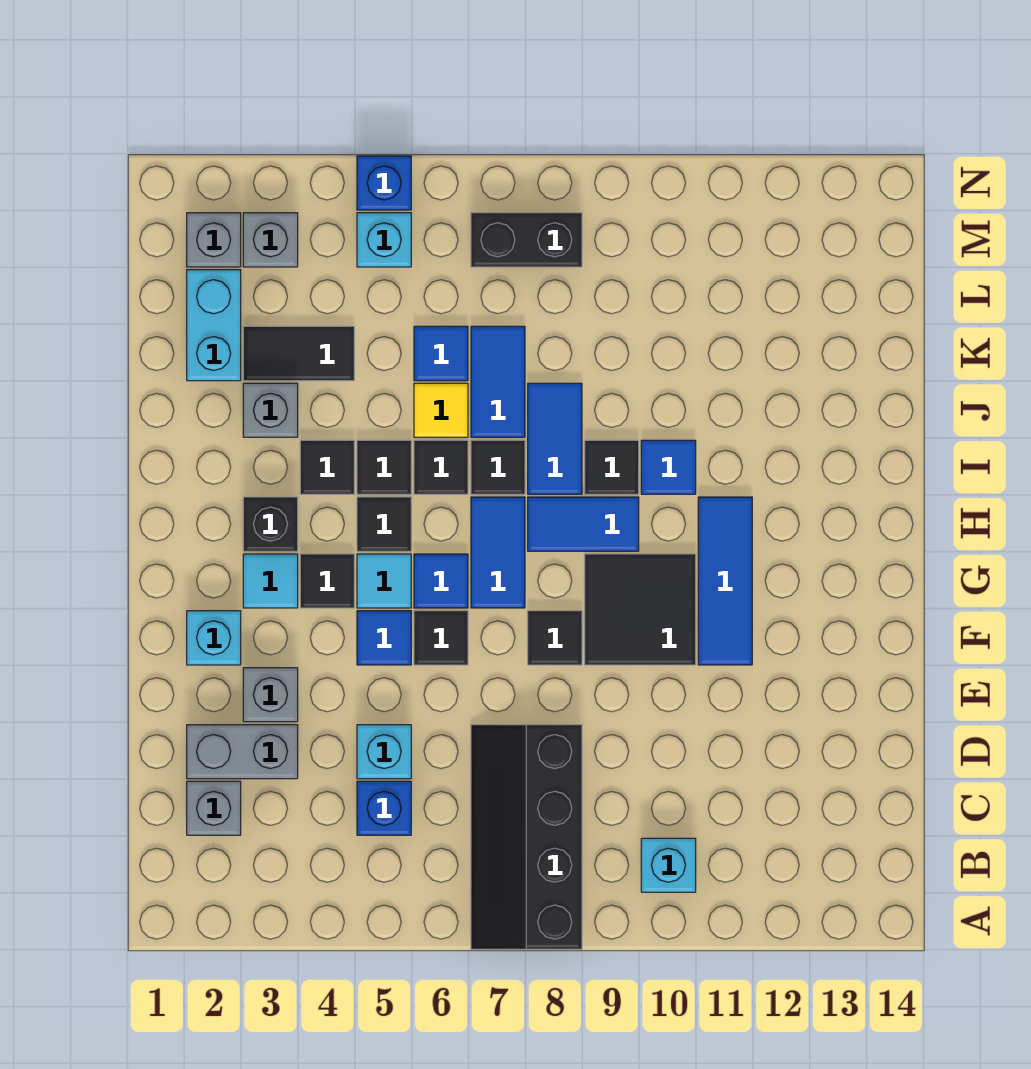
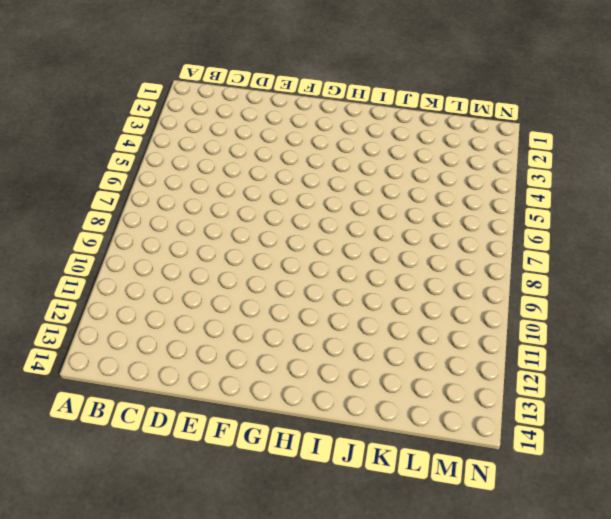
none -> black 2x4 slope [471,725,582,949]
none -> cyan 1x1 brick [641,838,696,892]
none -> grey 1x1 brick [187,781,241,835]
none -> blue 1x1 brick [357,781,411,835]

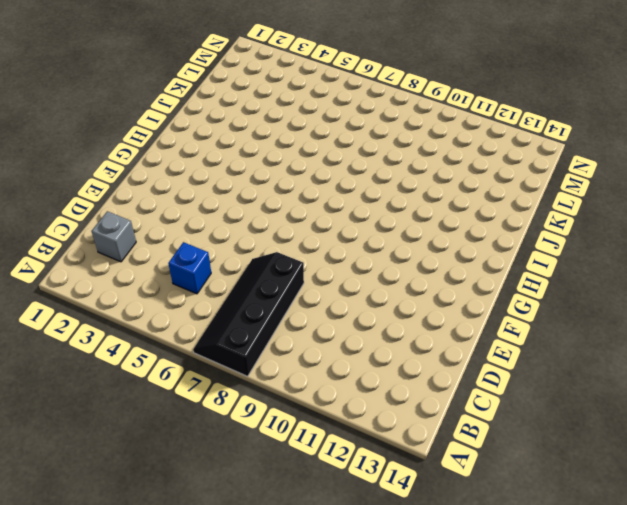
none -> cyan 1x1 brick [641,838,696,892]
none -> grey 1x2 brick [187,725,298,779]
none -> cyan 1x1 brick [357,725,411,779]
none -> grey 1x1 brick [243,668,298,722]

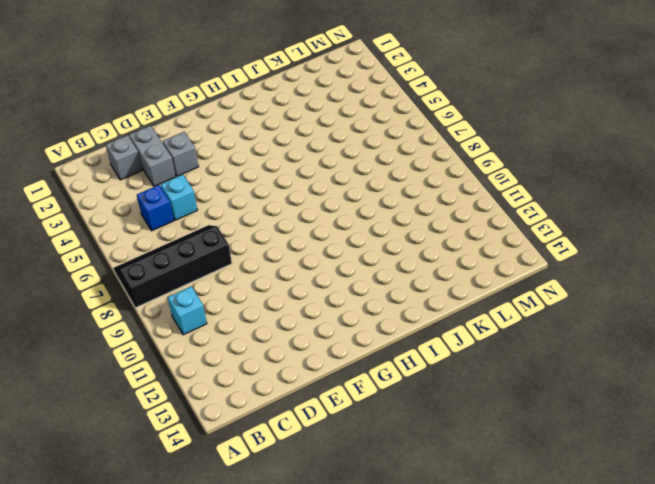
none -> cyan 1x1 brick [187,611,241,665]
none -> blue 1x1 tile [357,611,411,665]
none -> black 1x1 tile [414,611,468,665]
none -> black 1x1 tile [528,611,582,665]

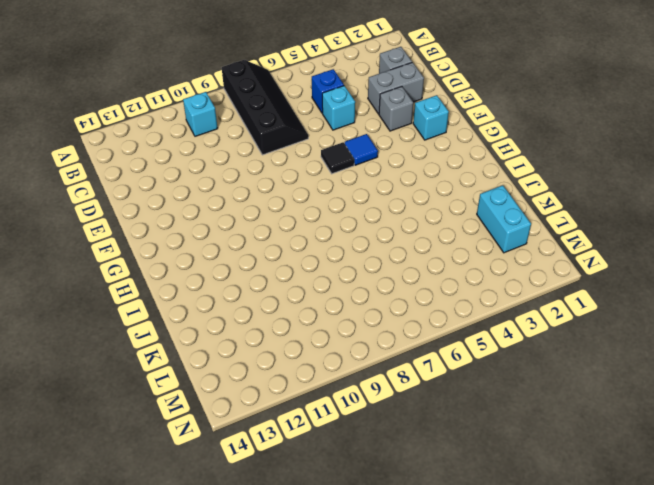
none -> black 1x1 tile [528,611,582,665]
none -> black 2x2 tile [585,554,696,665]
none -> blue 1x3 tile [698,497,752,665]
none -> cyan 1x1 tile [243,554,298,608]

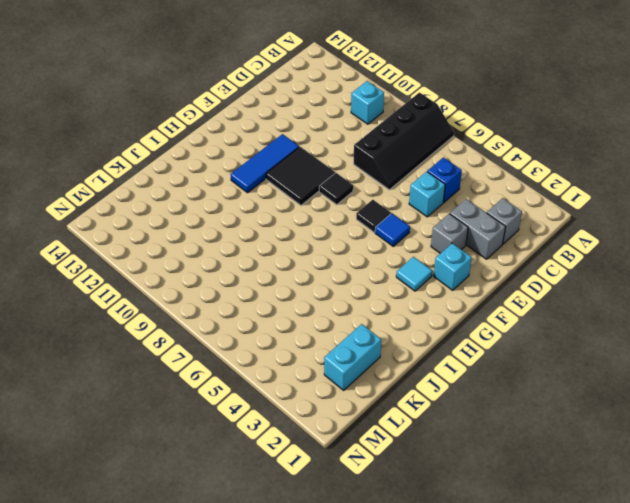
none -> black 1x1 tile [300,554,354,608]
none -> cyan 1x1 tile [357,554,411,608]
none -> blue 1x1 tile [414,554,468,608]
none -> blue 1x2 tile [471,497,525,608]

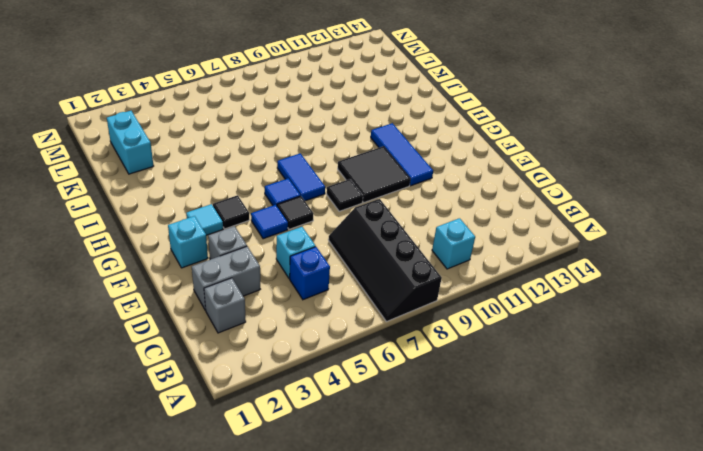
none -> cyan 1x1 tile [357,554,411,608]
none -> black 1x1 brick [243,497,298,551]
none -> black 1x1 tile [357,497,411,551]
none -> blue 1x2 tile [528,497,639,551]

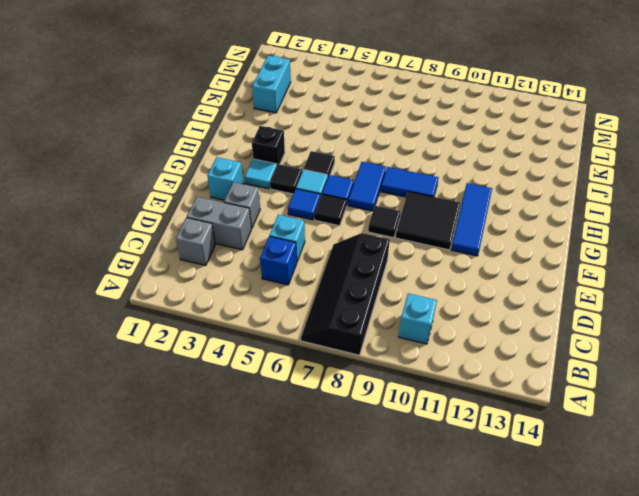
none -> black 1x1 tile [300,440,354,494]
none -> black 1x1 tile [357,440,411,494]
none -> black 1x1 tile [414,440,468,494]
none -> black 1x1 tile [471,440,525,494]

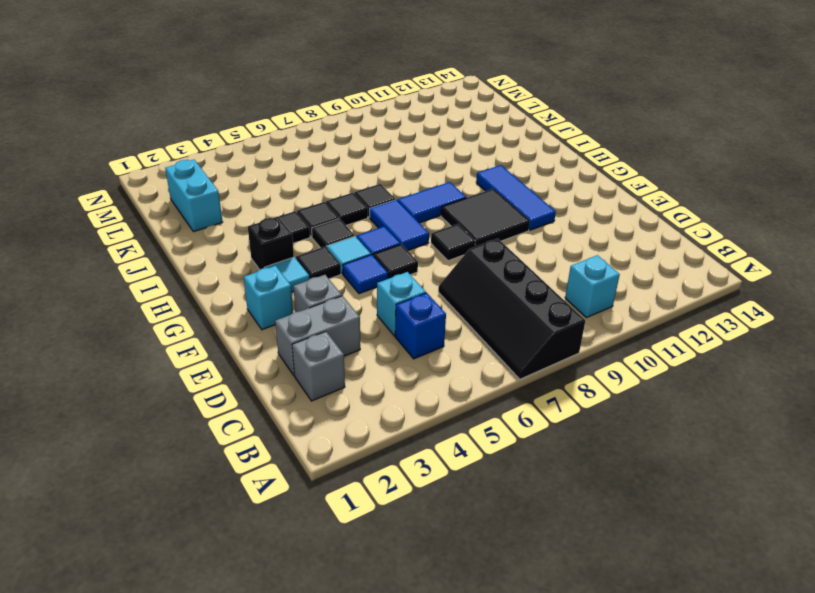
none -> blue 1x2 tile [528,383,582,494]
none -> black 1x1 tile [585,440,639,494]
none -> blue 1x1 tile [641,440,696,494]
none -> grey 1x1 brick [243,383,298,437]

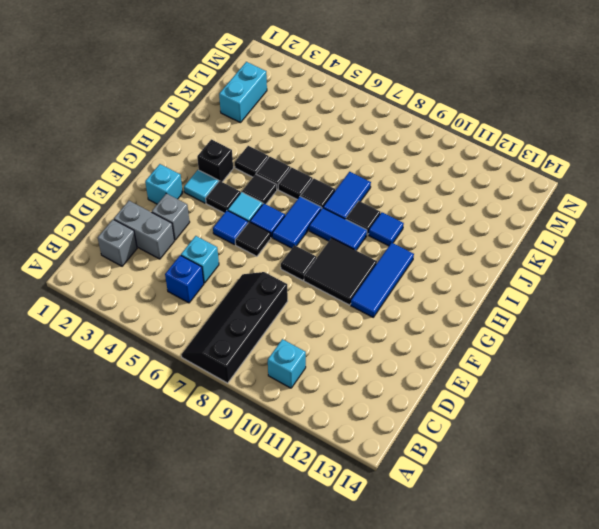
none -> grey 1x1 brick [243,383,298,437]
none -> yellow 1x1 tile [414,383,468,437]
none -> blue 1x2 tile [471,326,525,437]
none -> black 1x2 tile [243,326,354,381]

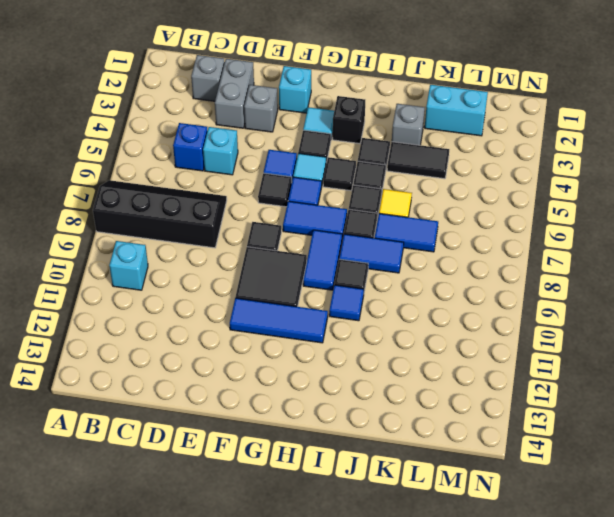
black 1x2 tile [387,142,449,179] -> black 1x2 tile turned to [243,326,354,381]
none -> blue 1x1 tile [414,326,468,381]
none -> grey 1x1 brick [187,213,241,267]
none -> grey 1x1 brick [243,213,298,267]
none -> cyan 1x1 brick [357,213,411,267]

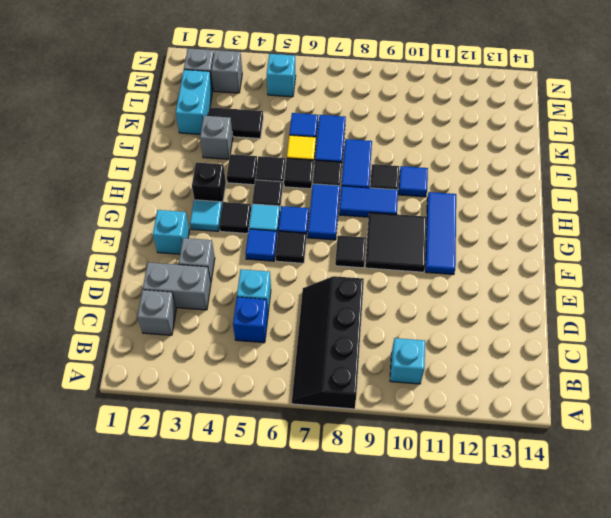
none -> black 1x2 brick [471,213,582,267]
none -> blue 1x1 brick [357,156,411,210]

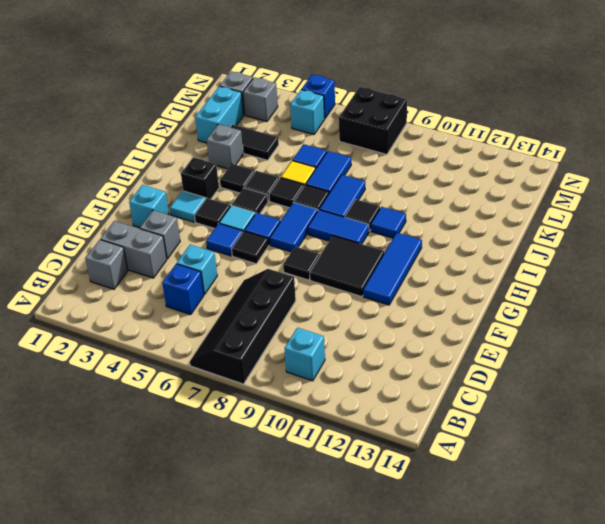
black 2x2 brick [339,87,407,154] -> black 1x2 brick [471,213,582,267]

